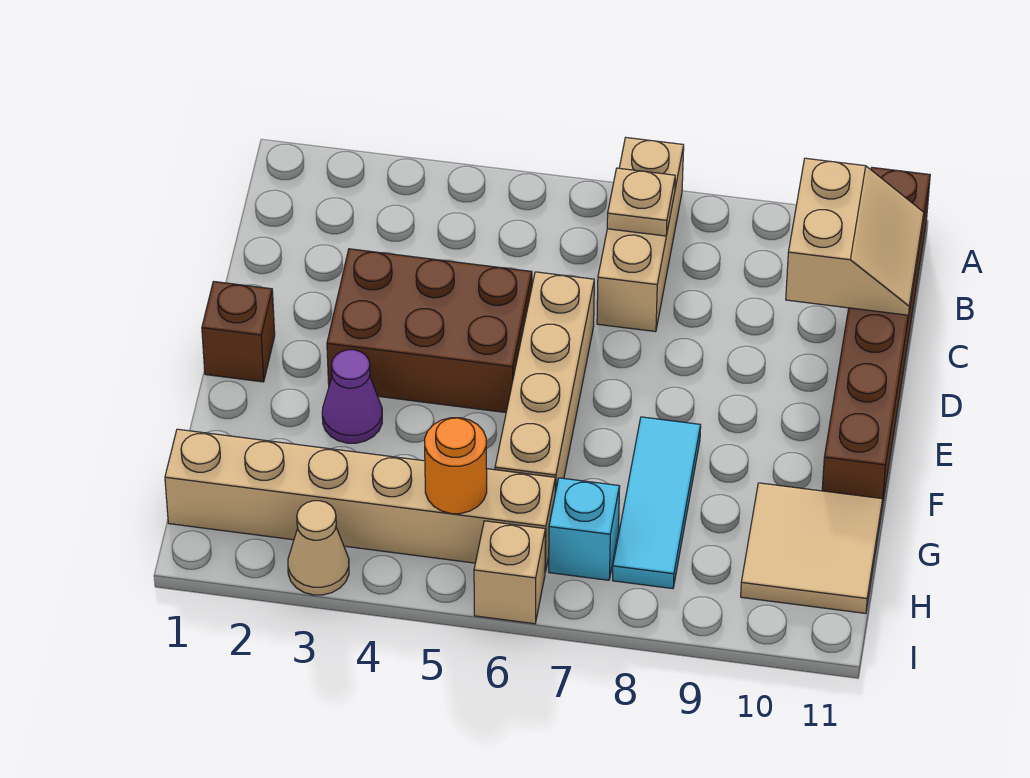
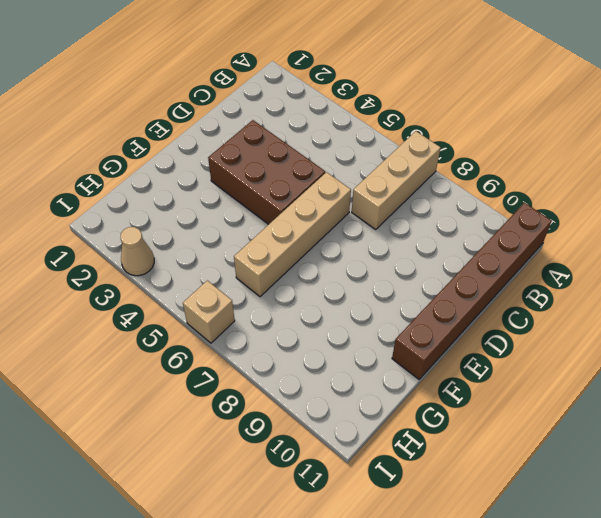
none -> brown 1x1 brick [202,281,275,382]
none -> purple 1x1 cone [322,350,382,443]
none -> cyan 1x3 tile [613,417,701,589]

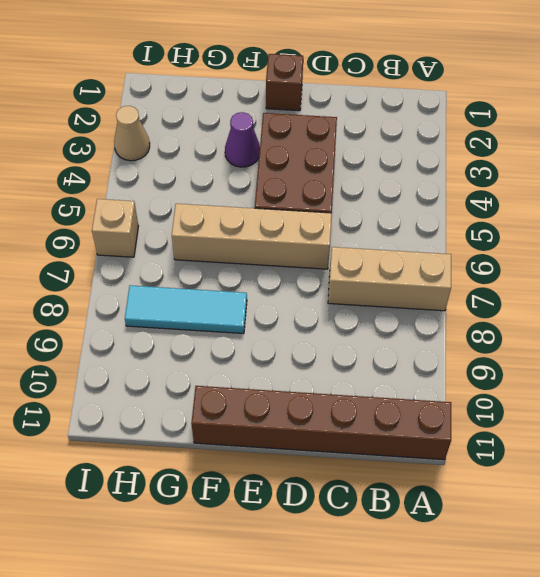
none -> tan 2x2 tile [741,483,883,613]
none -> tan 1x6 brick [165,429,555,572]
none -> cyan 1x1 brick [549,478,620,580]

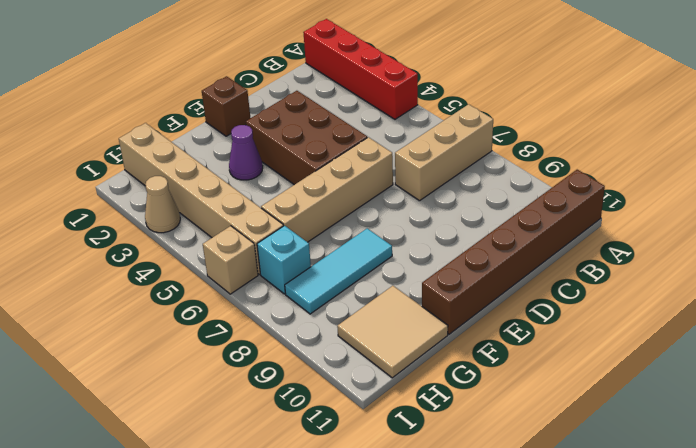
red 1x4 brick [303,19,418,119] -> none
none -> tan 1x1 plate [607,168,675,236]
none -> tan 2x2 slope [786,158,924,315]
none -> orange 1x1 round brick [425,418,487,514]

